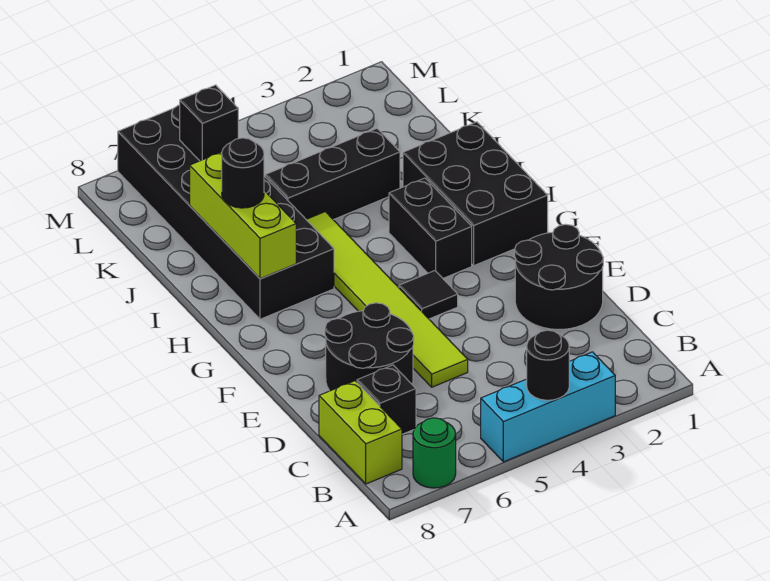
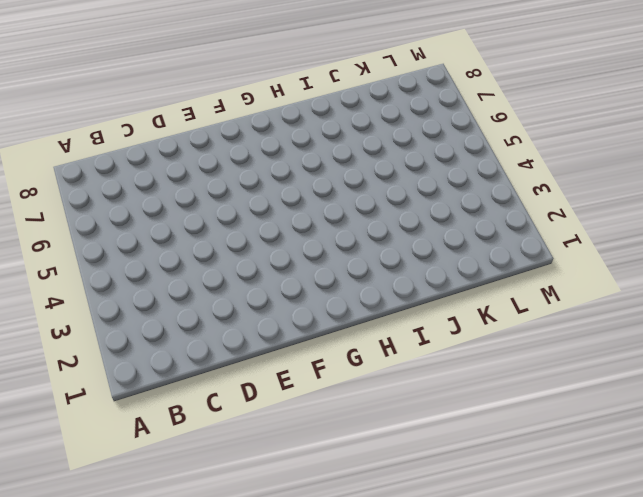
none -> cyan 1x3 brick [481,352,615,462]
none -> green 1x1 round brick [413,418,456,488]
none -> lime 1x2 brick [319,381,402,484]

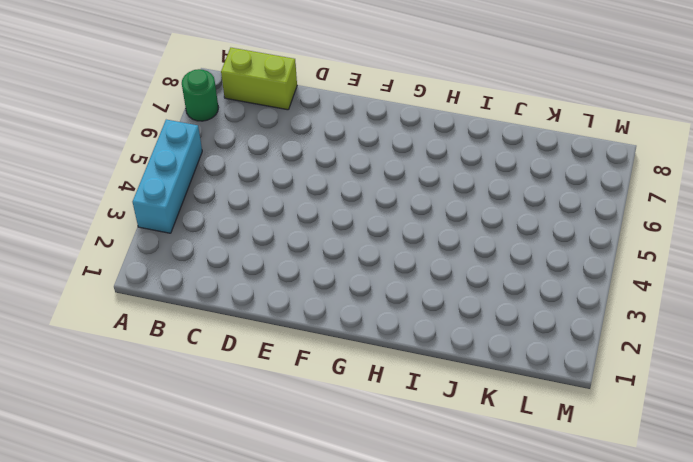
none -> black 1x1 brick [357,365,416,434]
none -> black 2x2 round brick [515,224,603,329]
none -> lime 1x6 tile [306,212,468,387]

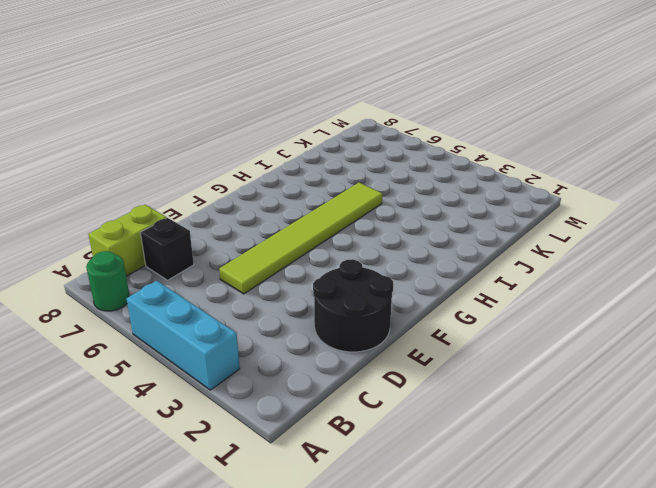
none -> black 2x2 round brick [325,303,414,391]
none -> black 1x1 tile [399,271,458,319]
none -> black 2x3 brick [403,122,548,266]

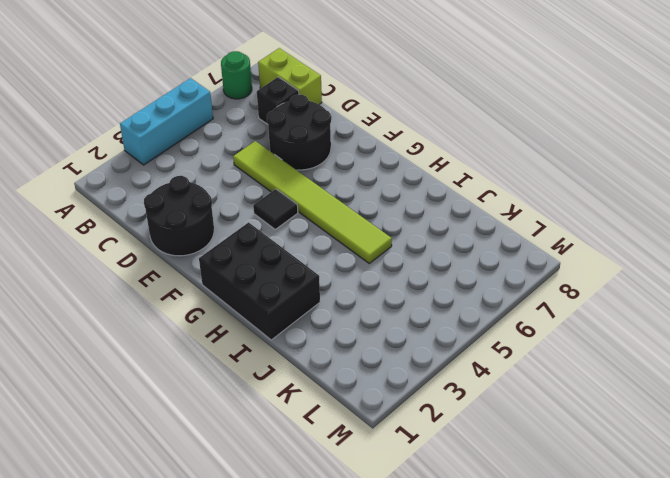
none -> black 1x2 brick [389,178,472,278]
none -> black 2x6 brick [118,105,334,319]
none -> black 1x3 brick [265,129,400,220]

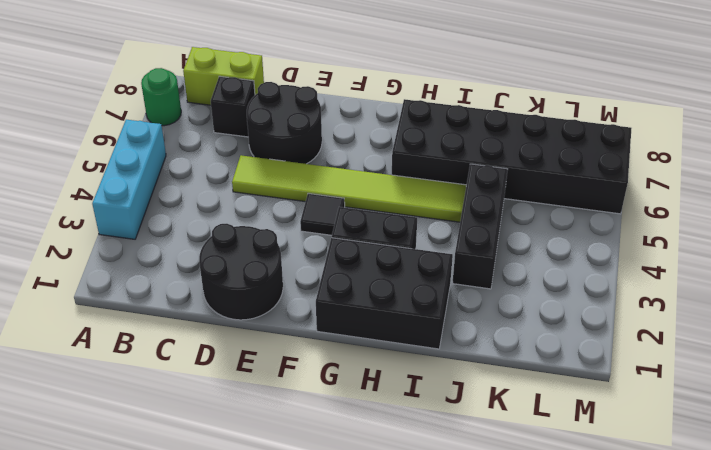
none -> black 1x1 round brick [527,330,569,400]
none -> lime 1x3 brick [190,152,296,279]
none -> black 1x1 brick [180,85,238,161]

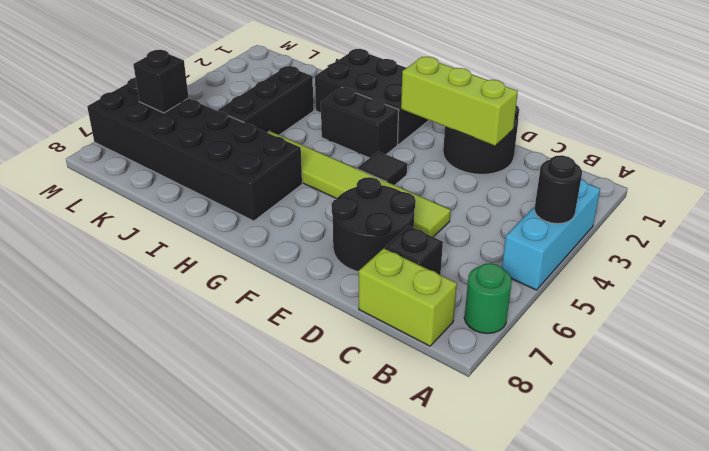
lime 1x3 brick [401,57,518,146] -> lime 1x3 brick moved to [190,152,296,279]
none -> black 1x1 round brick [222,138,264,208]

